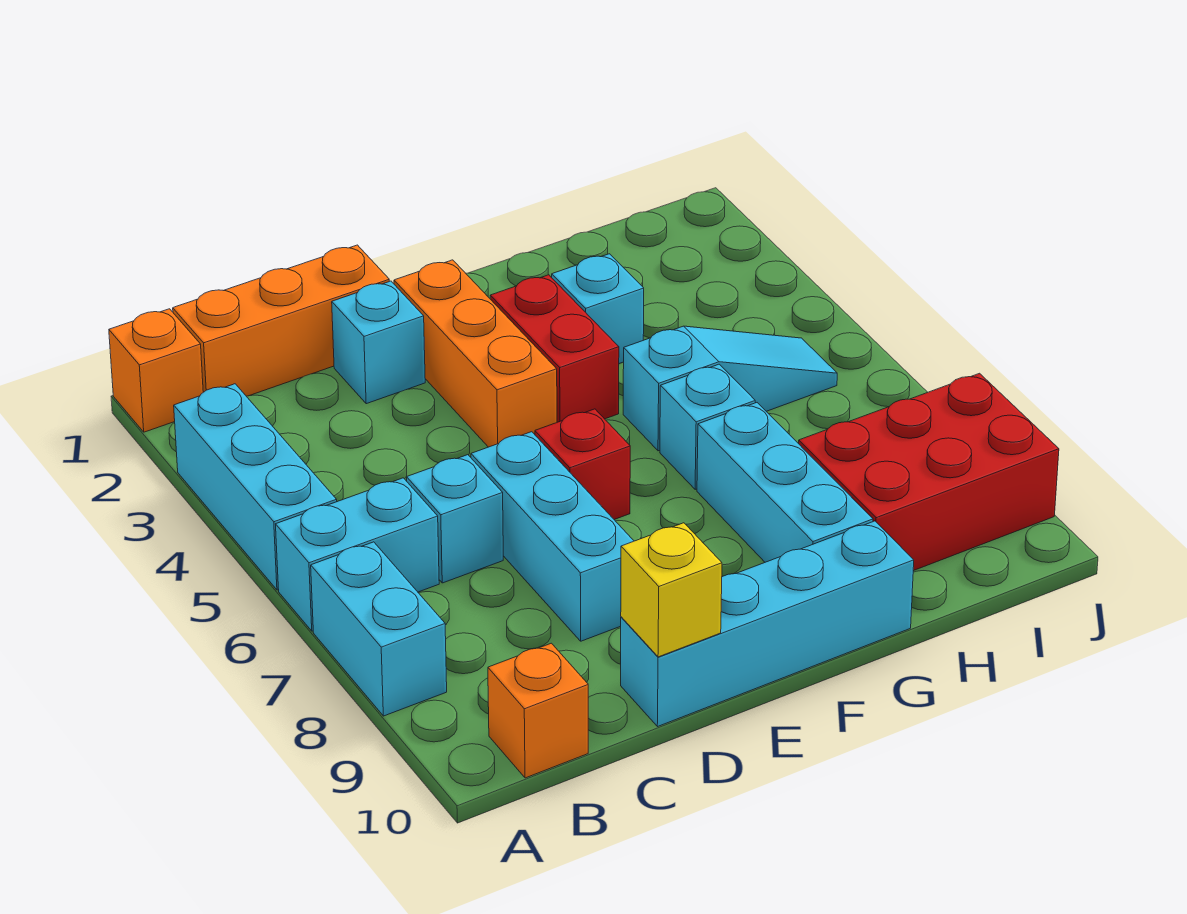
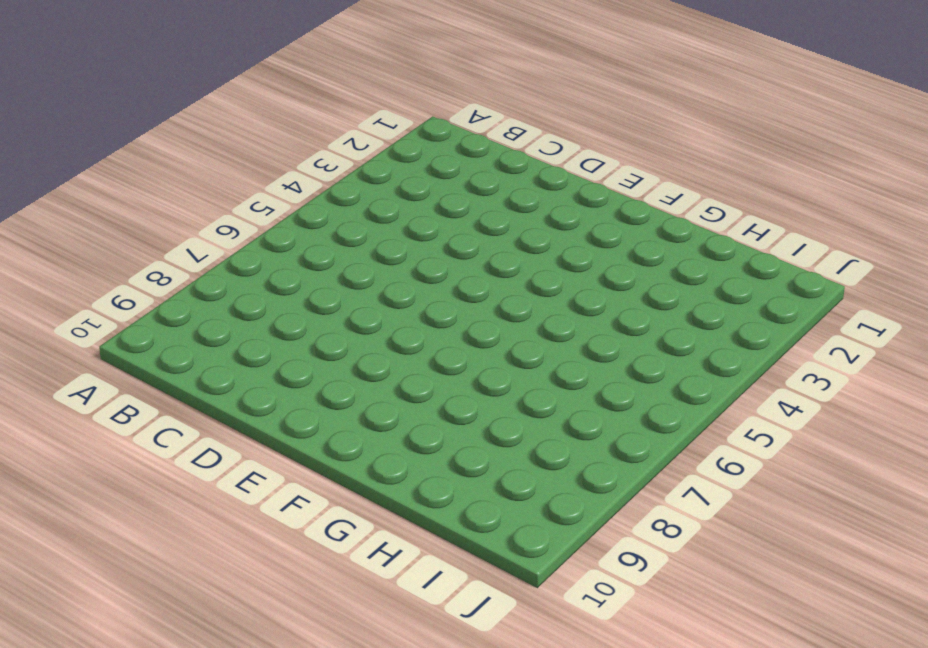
none -> orange 1x1 brick [109,309,203,432]
none -> cyan 1x3 brick [174,384,337,590]
none -> cyan 1x2 brick [276,478,439,631]

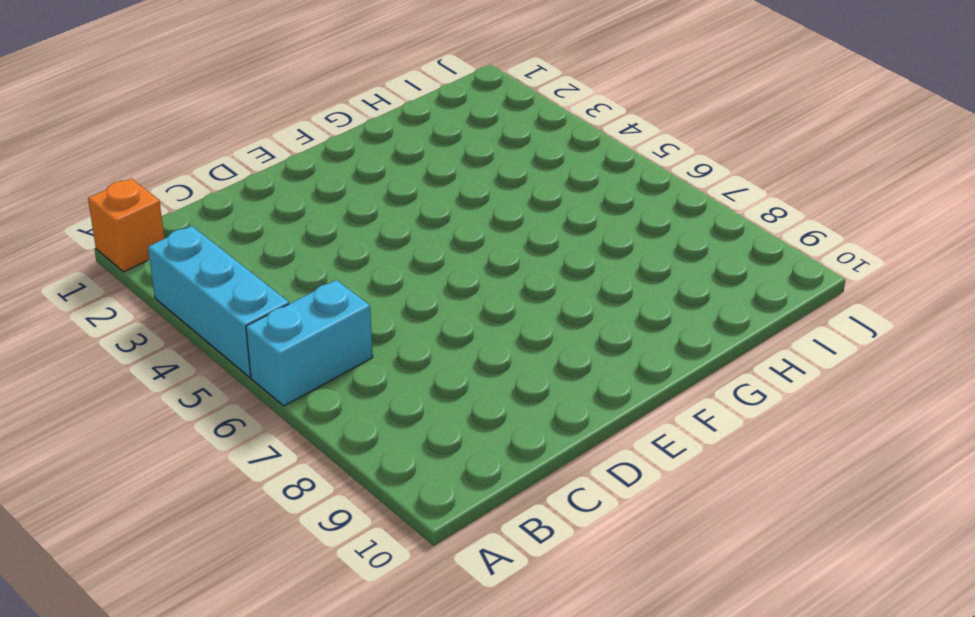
none -> cyan 1x2 brick [311,542,447,716]
none -> orange 1x3 brick [173,245,389,396]
none -> orange 1x1 brick [488,643,588,778]

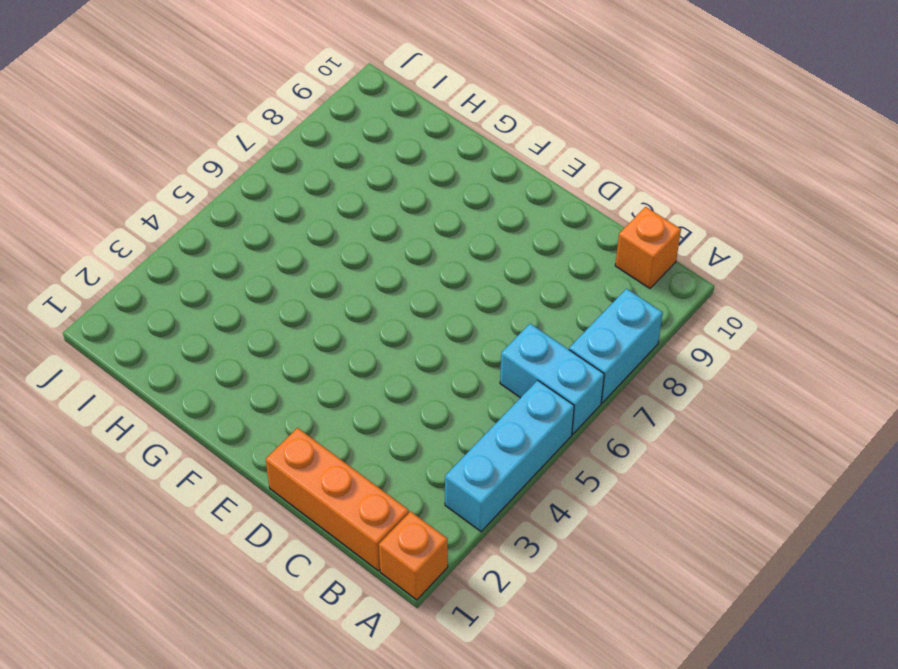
none -> cyan 1x1 brick [407,455,503,583]
none -> cyan 1x1 brick [332,281,425,404]
none -> cyan 1x3 brick [471,432,634,641]

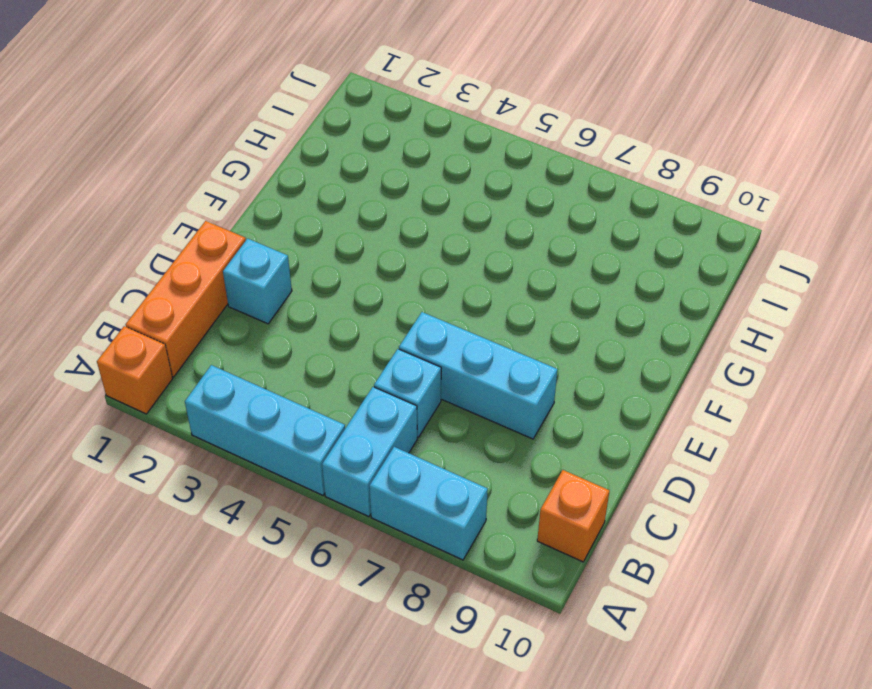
none -> cyan 1x4 brick [621,521,914,727]
none -> orange 1x3 brick [394,260,557,447]
none -> red 1x1 brick [535,409,630,520]

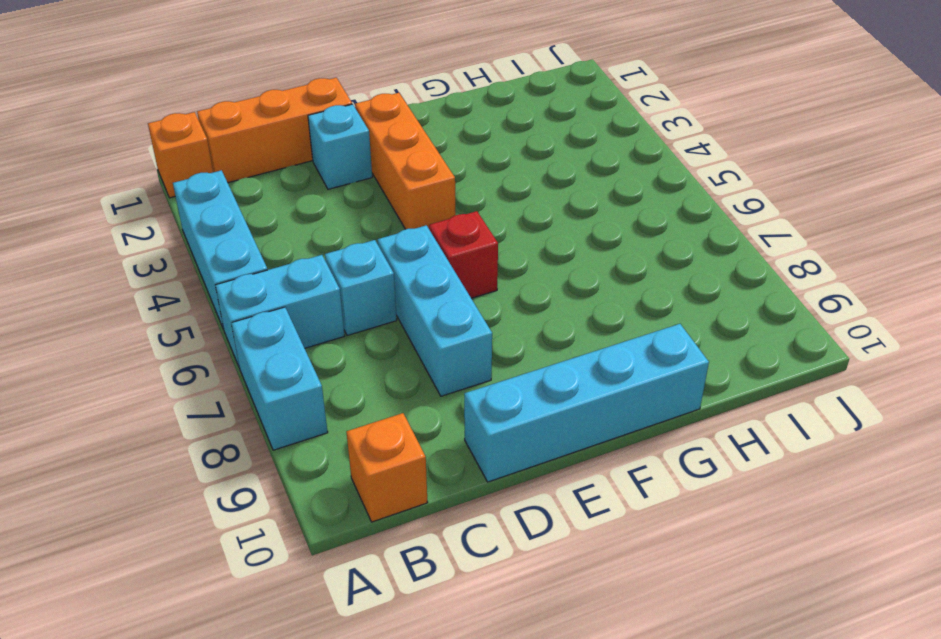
none -> red 1x2 brick [490,275,619,422]
none -> cyan 1x1 brick [552,254,644,364]
none -> cyan 1x3 slope [623,326,837,451]

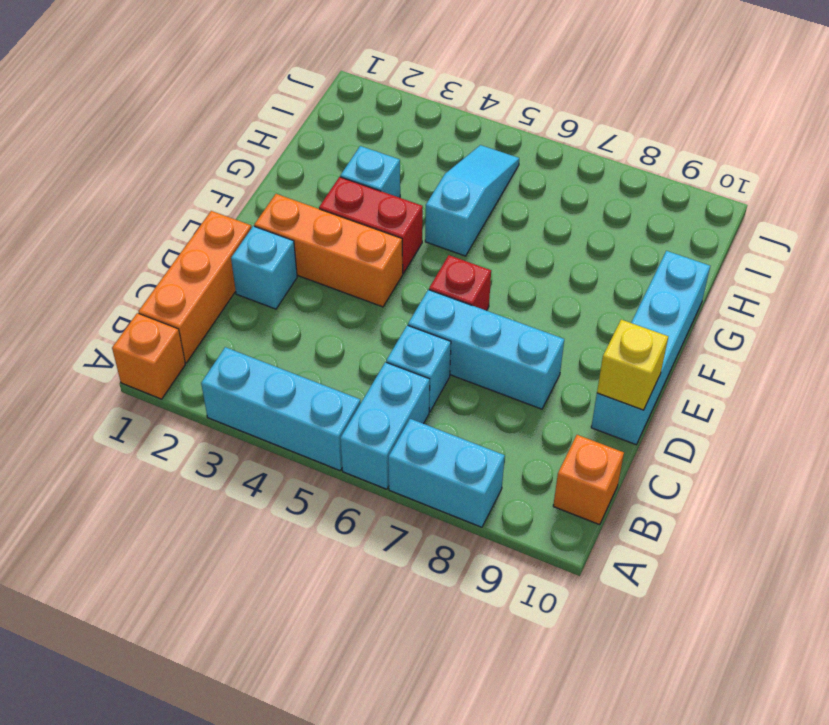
none -> cyan 1x1 brick [660,364,755,489]
none -> cyan 1x3 brick [697,403,873,562]
none -> red 2x3 brick [799,373,1059,571]

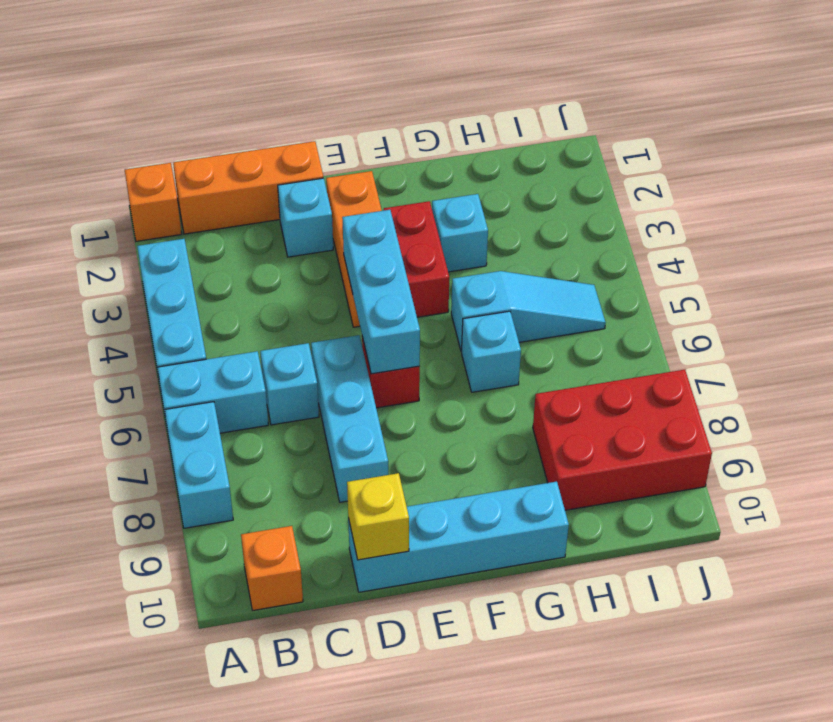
cyan 1x3 brick [342,210,420,374] -> cyan 1x3 brick moved to [697,403,873,562]

